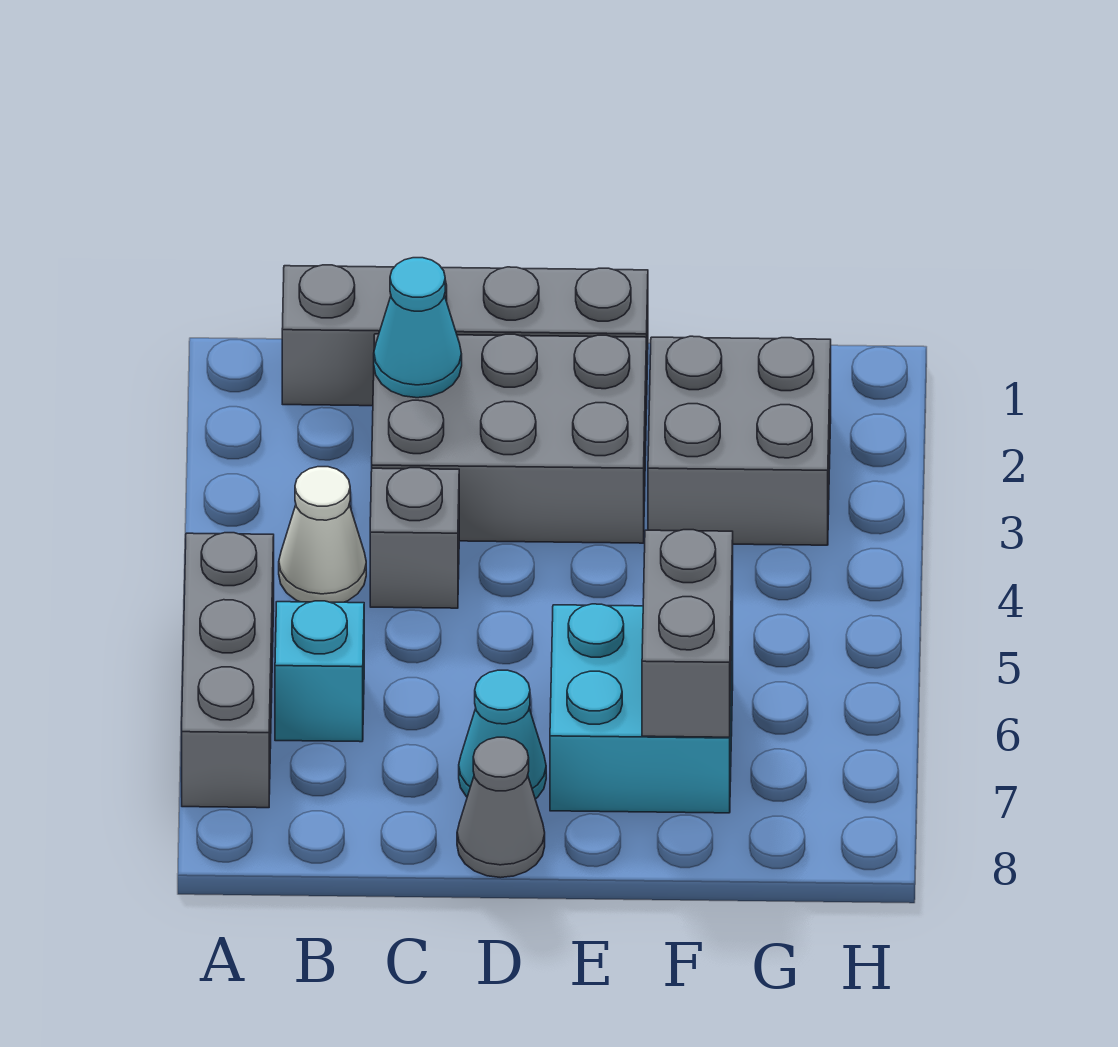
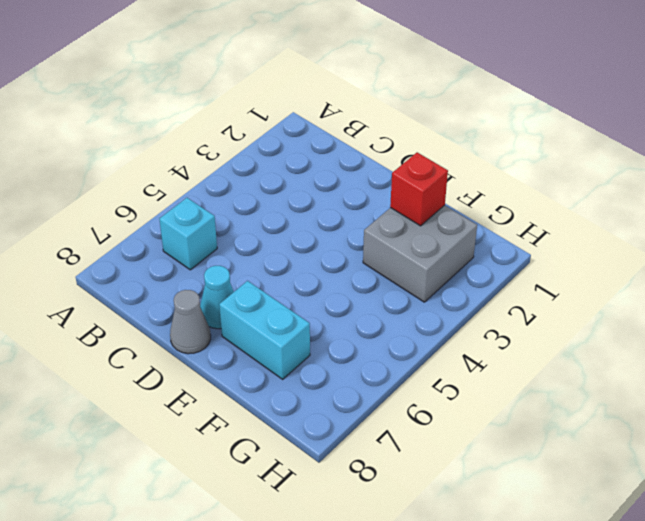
cyan 1x2 brick [219,281,310,379] -> cyan 2x2 brick [550,604,733,813]
red 1x1 brick [390,152,448,226] -> none
none -> grey 1x3 brick [182,533,274,808]
none -> grey 1x4 brick [282,265,648,409]
none -> white 1x1 cone [279,467,366,602]

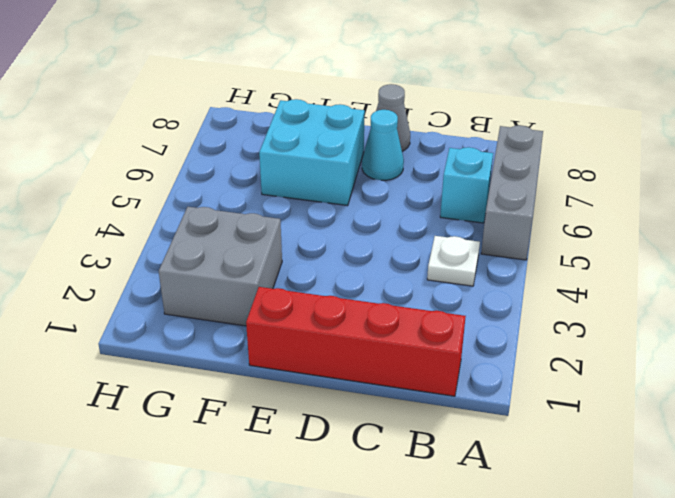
red 1x4 brick [246,287,466,396] -> grey 1x4 brick [282,265,648,409]
white 1x1 plate [427,236,480,286] -> white 1x1 cone [279,467,366,602]
none -> grey 2x3 brick [372,334,646,543]
none -> grey 1x1 brick [370,468,459,608]
none -> cyan 1x1 cone [374,258,462,398]

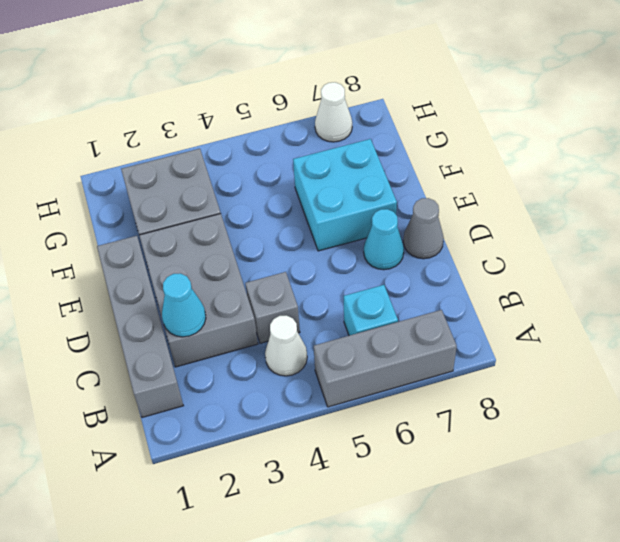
white 1x1 cone [315,82,352,142] -> none
none -> grey 1x2 brick [642,530,733,737]

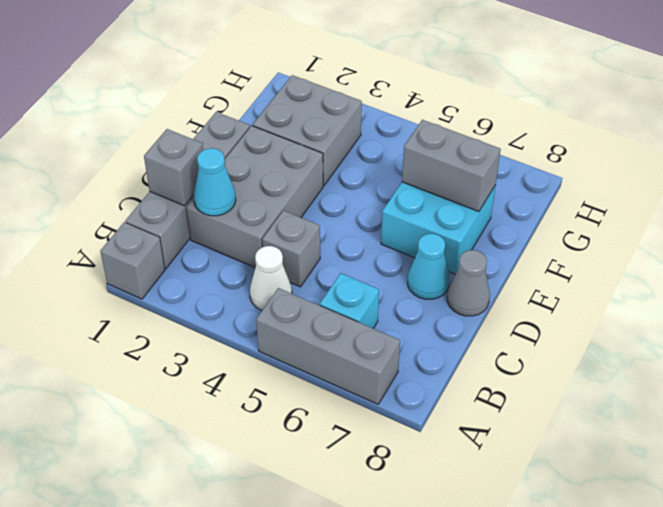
grey 1x1 brick [100,222,165,299] -> none
grey 1x1 brick [144,129,203,206] -> none

